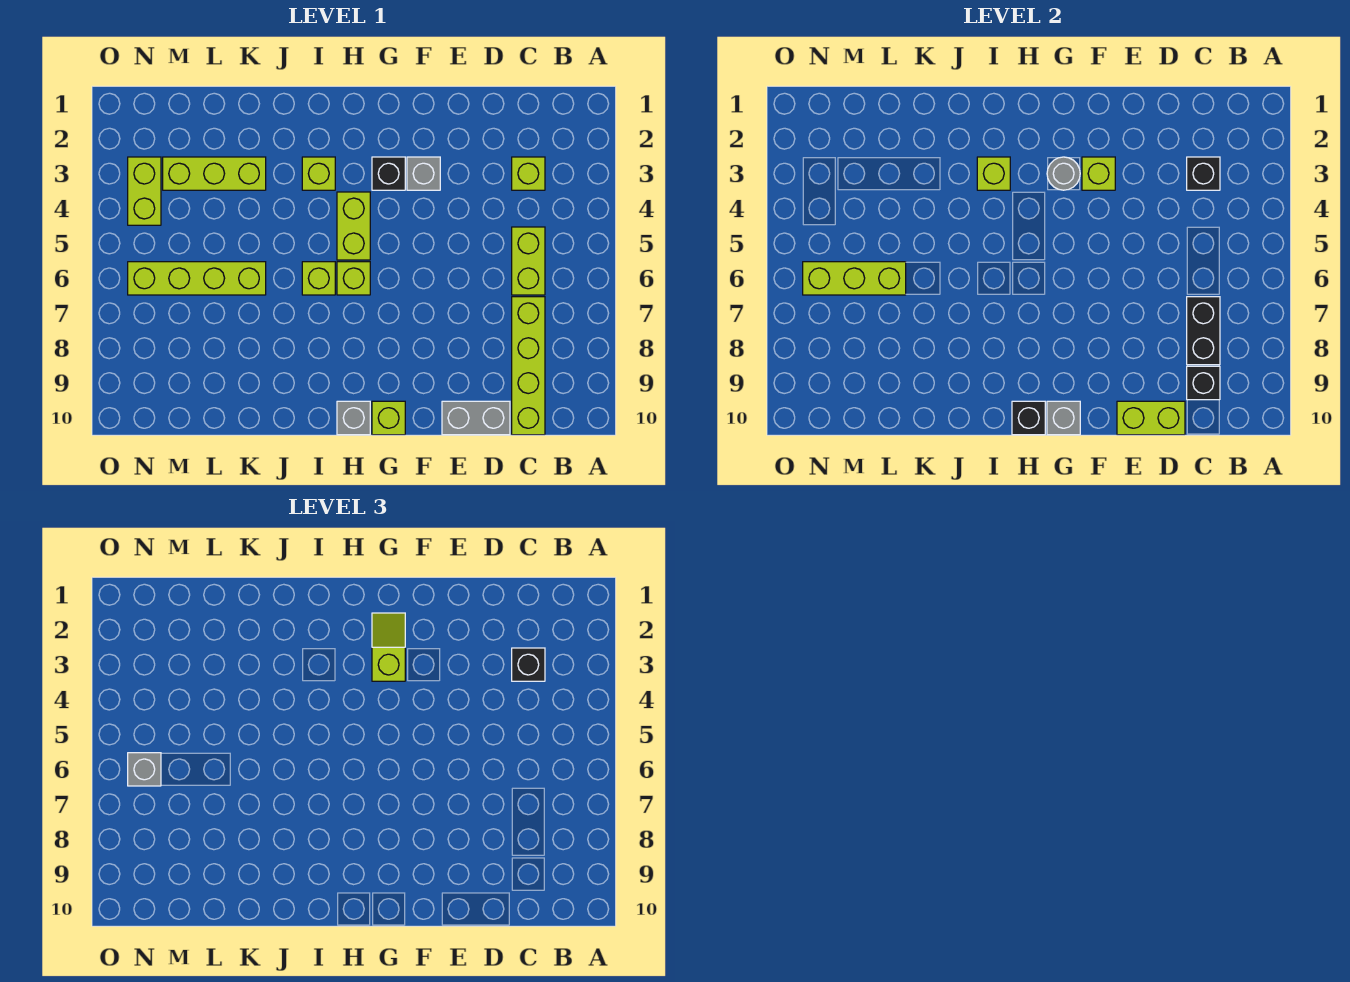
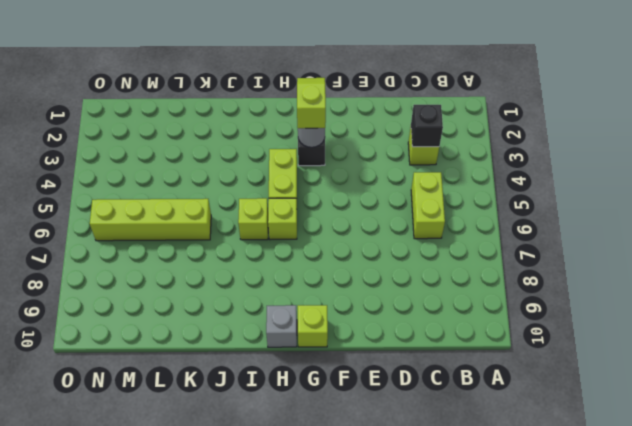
none -> lime 1x4 brick [512,297,545,435]
none -> grey 1x2 brick [442,401,510,435]
none -> grey 1x1 brick [407,157,440,190]

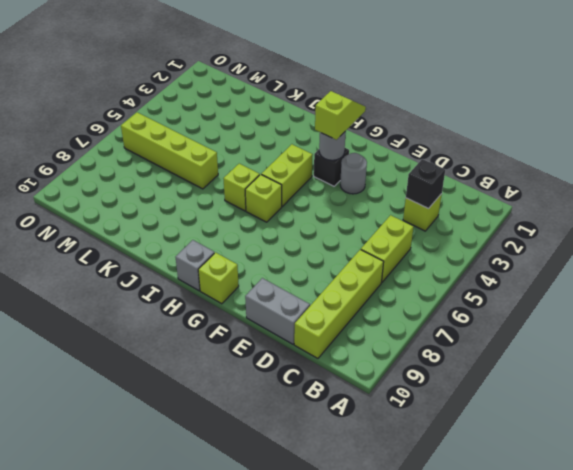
grey 1x1 round brick [340,153,367,194] -> grey 1x1 brick [407,157,440,190]
none -> lime 1x1 brick [302,157,335,190]
none -> lime 1x3 brick [163,157,266,190]
none -> lime 1x2 brick [128,157,161,225]

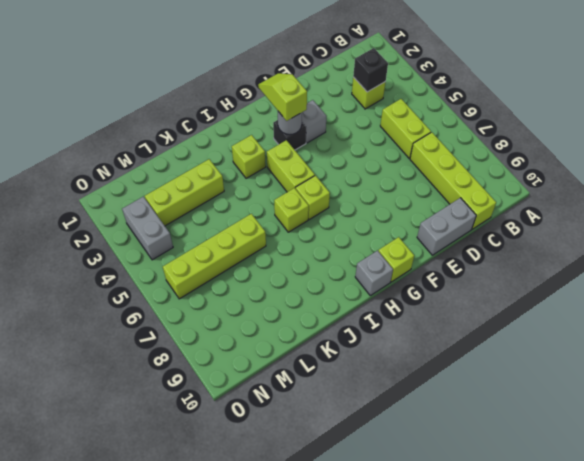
grey 1x2 brick [122,197,173,260] -> lime 1x2 brick [128,157,161,225]
none -> black 1x2 brick [1187,297,1220,365]
none -> black 1x1 brick [1187,366,1220,400]
none -> lime 1x2 brick [1117,401,1185,435]

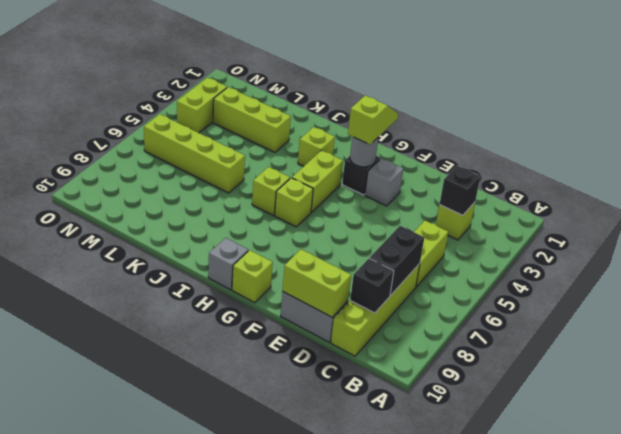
none -> lime 1x1 brick [1082,157,1115,190]
none -> grey 1x1 brick [1047,401,1080,435]
none -> black 1x1 brick [1012,401,1045,435]

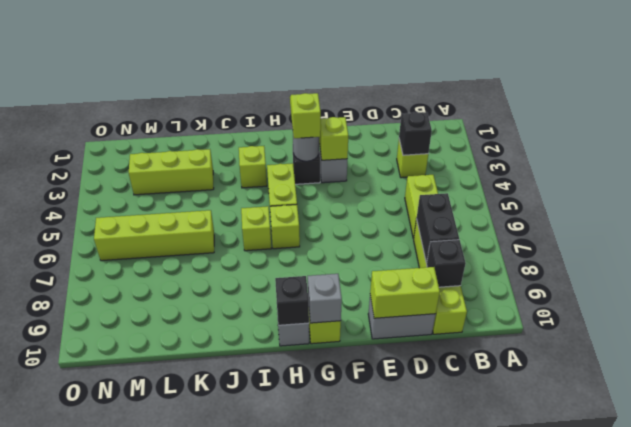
none -> lime 1x2 brick [128,157,161,225]
none -> lime 1x1 brick [977,157,1010,190]
none -> lime 1x3 brick [803,262,906,295]

